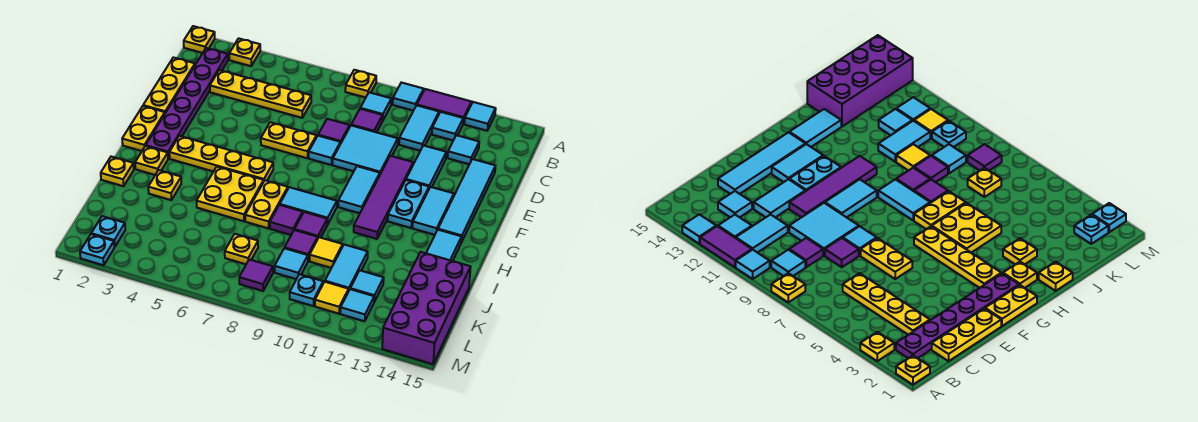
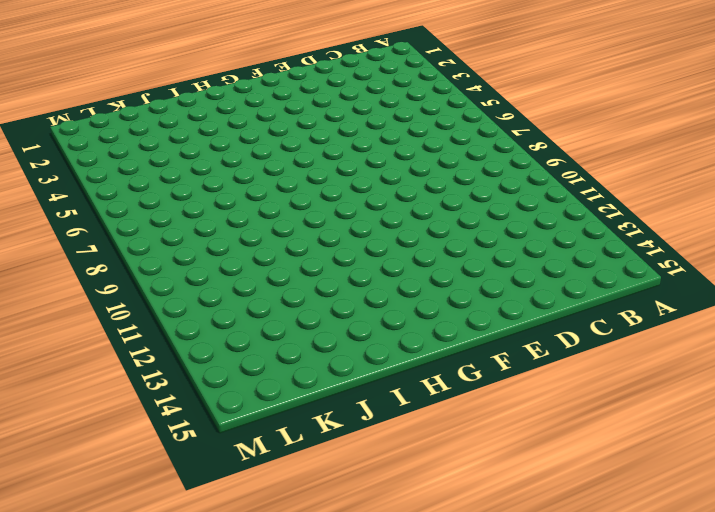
none -> yellow 1x1 plate [184,26,215,53]
none -> yellow 1x1 plate [229,38,260,66]
none -> yellow 1x1 plate [345,70,376,98]
none -> cyan 1x1 tile [393,83,424,111]

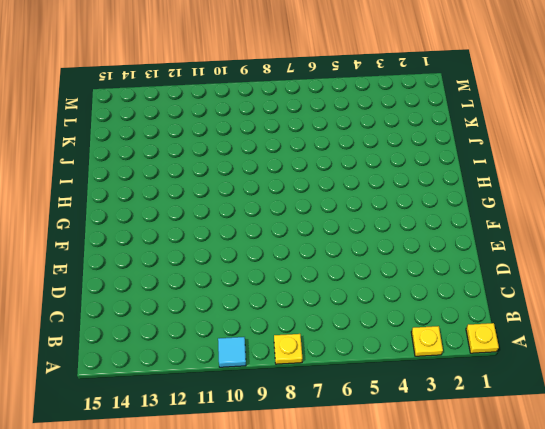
none -> purple 1x2 tile [417,89,472,123]
none -> cyan 1x1 tile [464,102,496,131]
none -> purple 1x6 plate [146,48,228,159]
none -> cyan 1x1 tile [360,92,391,121]

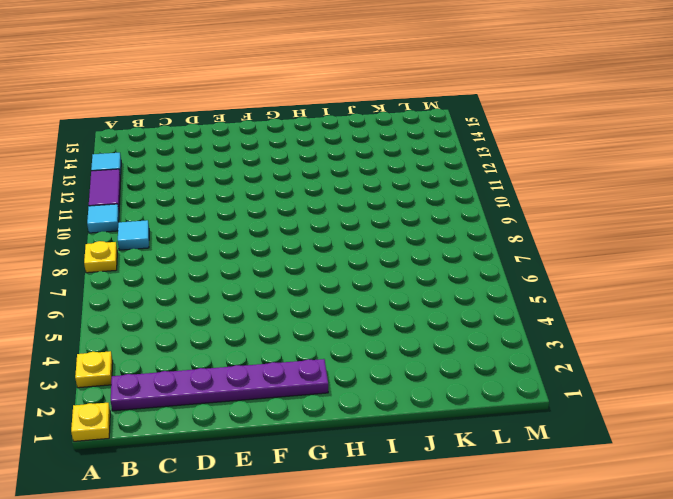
none -> cyan 1x2 tile [399,105,439,151]
none -> cyan 1x1 tile [432,112,463,140]
none -> yellow 1x3 plate [143,57,195,113]
none -> yellow 1x4 plate [210,70,311,118]

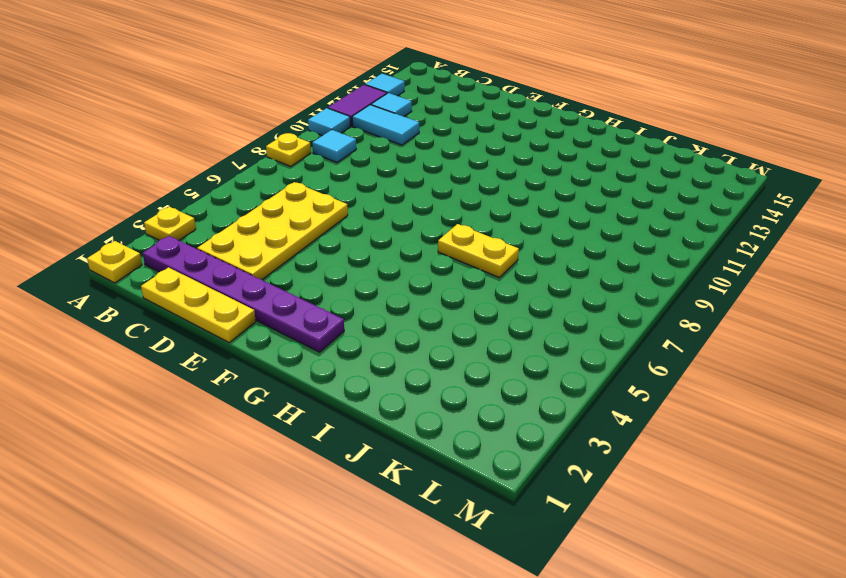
yellow 2x4 plate [197,182,348,280] -> yellow 1x4 plate [210,70,311,118]
none -> purple 1x1 tile [351,109,383,132]
none -> cyan 1x1 tile [448,135,479,164]
none -> purple 1x1 tile [318,119,350,144]
none -> cyan 2x2 tile [333,125,398,174]

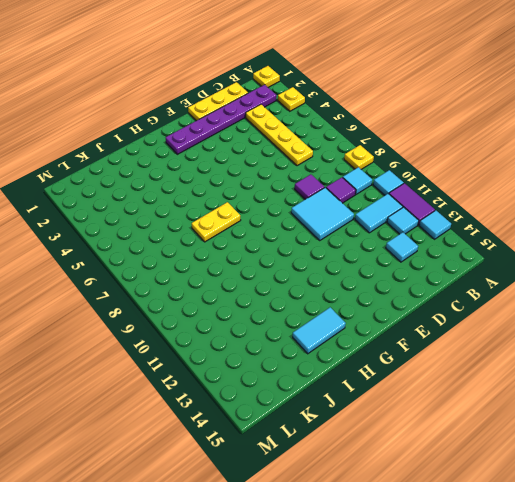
none -> cyan 1x2 tile [406,145,446,188]
none -> cyan 1x4 tile [438,159,495,242]
none -> yellow 1x2 plate [261,122,316,158]
none -> cyan 1x1 tile [309,136,340,165]

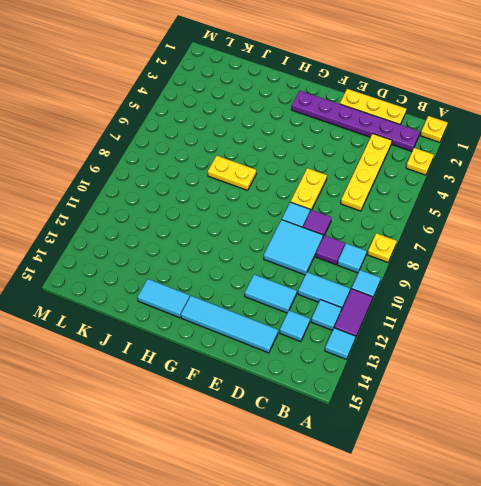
none -> purple 1x4 tile [354,156,413,239]
none -> yellow 1x2 plate [122,106,165,151]
none -> cyan 1x2 tile [338,166,380,213]
none -> cyan 1x2 plate [388,180,429,228]

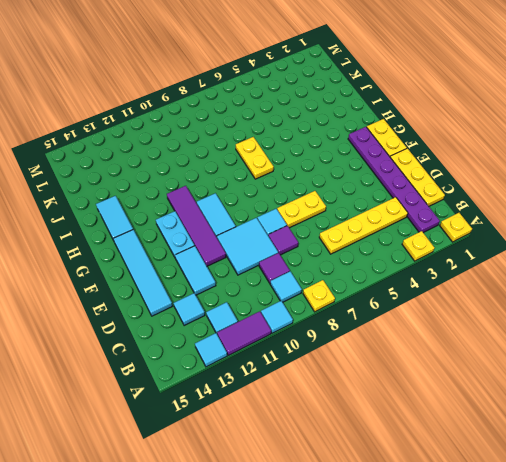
none -> cyan 1x2 tile [399,105,439,151]
none -> cyan 1x2 tile [413,187,454,235]
none -> yellow 1x4 plate [169,136,273,181]
none -> yellow 1x1 plate [135,146,168,175]

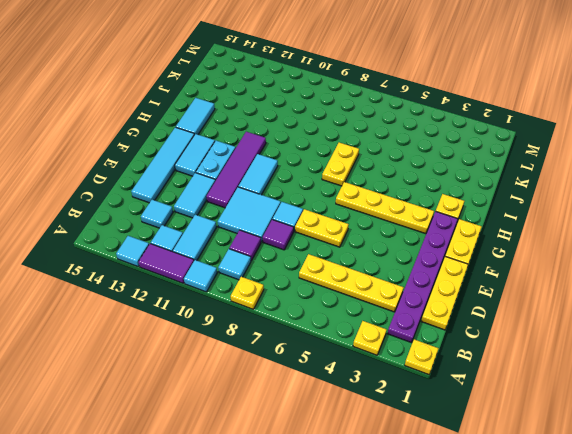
none -> yellow 2x2 plate [197,167,264,221]
none -> cyan 1x2 tile [280,187,337,224]
none -> yellow 1x1 plate [101,157,134,186]
none -> yellow 1x1 plate [148,170,181,200]

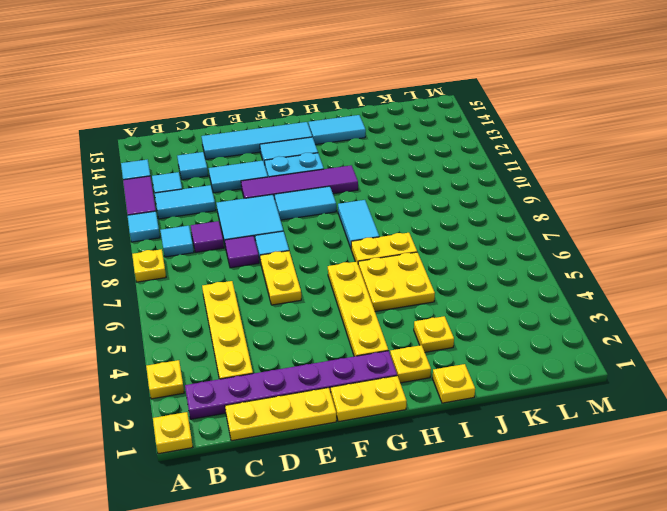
none -> purple 1x1 tile [270,205,303,235]
none -> purple 1x1 tile [294,212,328,238]
none -> purple 1x1 tile [285,230,318,261]
none -> yellow 1x1 tile [310,237,343,268]

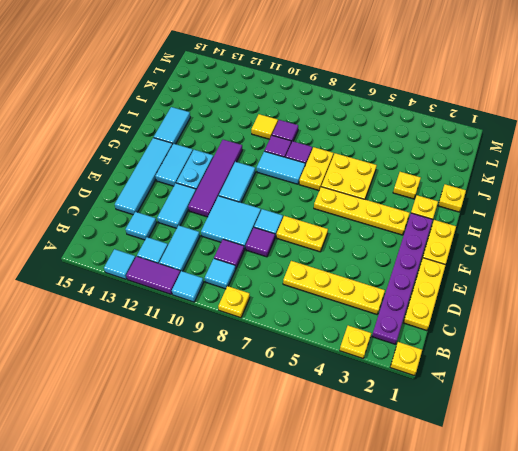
none -> cyan 1x2 tile [325,245,368,290]
none -> purple 2x4 brick [382,252,471,364]
none -> yellow 1x1 plate [225,234,258,264]
none -> cyan 1x1 tile [275,248,308,279]

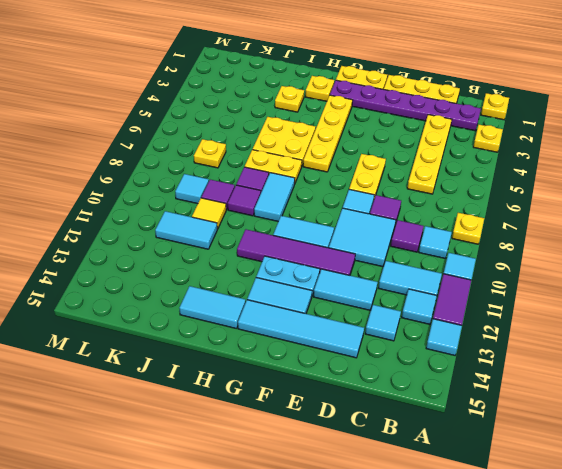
none -> yellow 1x1 plate [101,157,134,186]
none -> purple 2x4 brick [382,252,471,364]
none -> cyan 1x1 tile [350,270,384,302]
none -> cyan 1x1 plate [91,216,125,247]

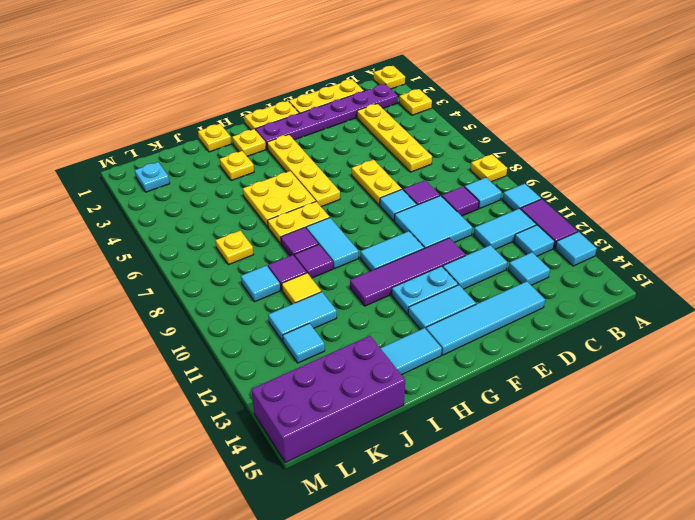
none -> purple 1x1 tile [239,259,273,291]
none -> cyan 1x1 plate [290,274,323,306]
none -> yellow 1x1 tile [315,282,349,314]
none -> cyan 1x1 tile [340,289,374,321]

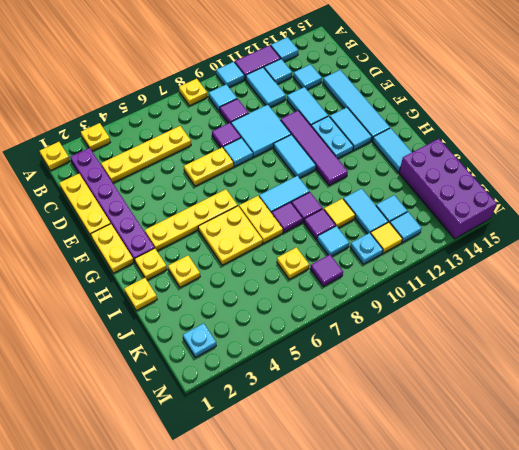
none -> cyan 1x1 plate [80,234,114,265]

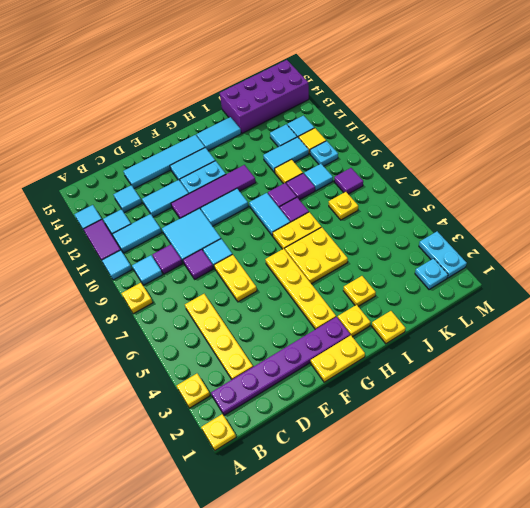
cyan 1x2 plate [419,231,467,278] -> cyan 1x1 plate [80,234,114,265]
none -> yellow 1x3 plate [143,57,195,113]

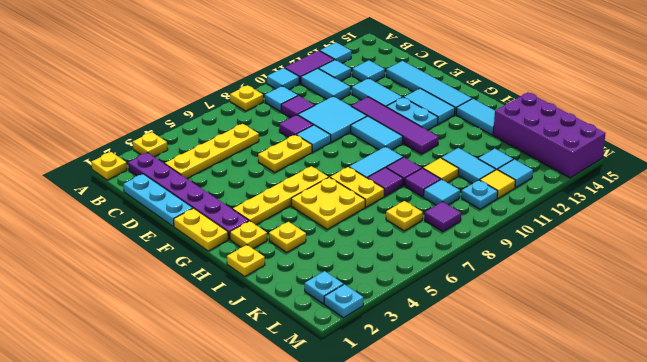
cyan 1x3 plate [123,174,193,226] -> yellow 1x3 plate [143,57,195,113]

